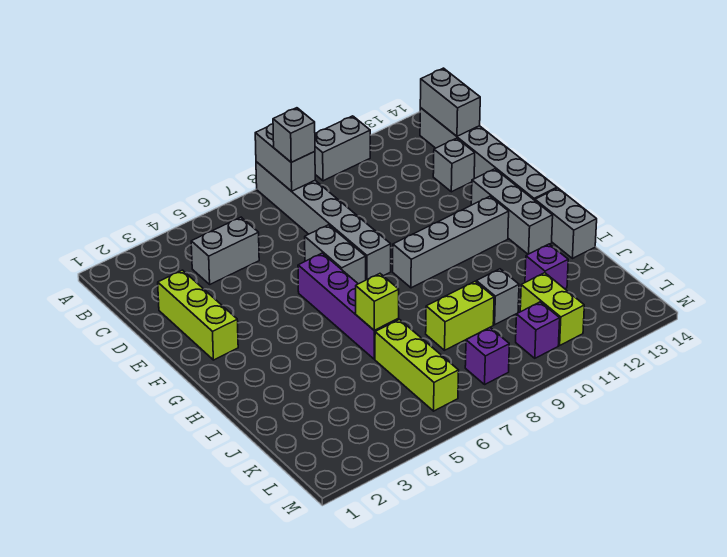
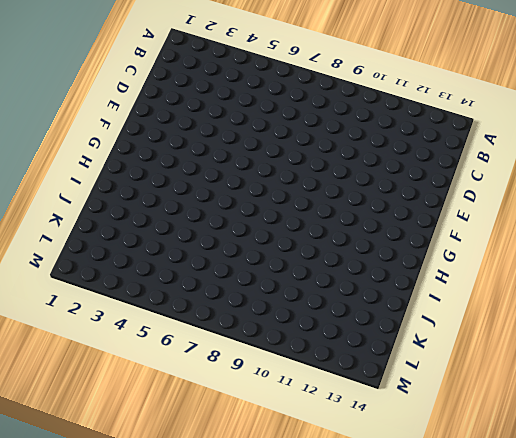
none -> grey 1x6 brick [256,162,391,280]
none -> grey 1x2 brick [315,116,370,181]
none -> grey 1x6 brick [420,108,557,200]

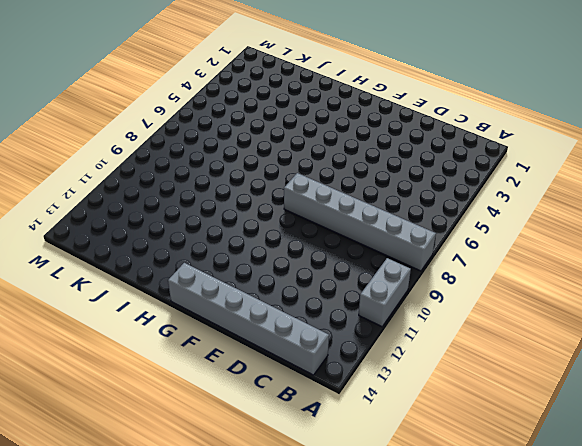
none -> grey 1x2 brick [191,217,259,284]
none -> lime 1x3 brick [158,270,238,360]
none -> grey 1x1 brick [433,138,475,192]

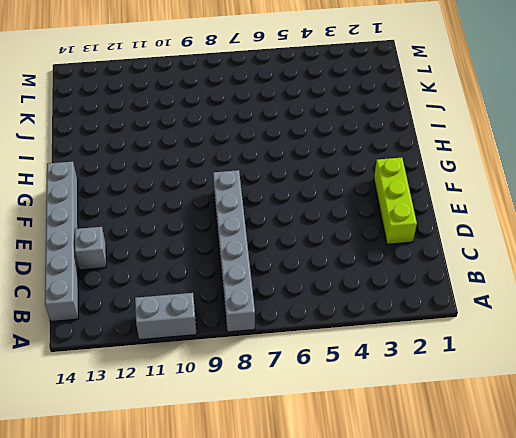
none -> grey 1x2 brick [191,217,259,284]
none -> grey 1x2 brick [305,225,366,284]
none -> purple 1x4 brick [298,253,399,359]

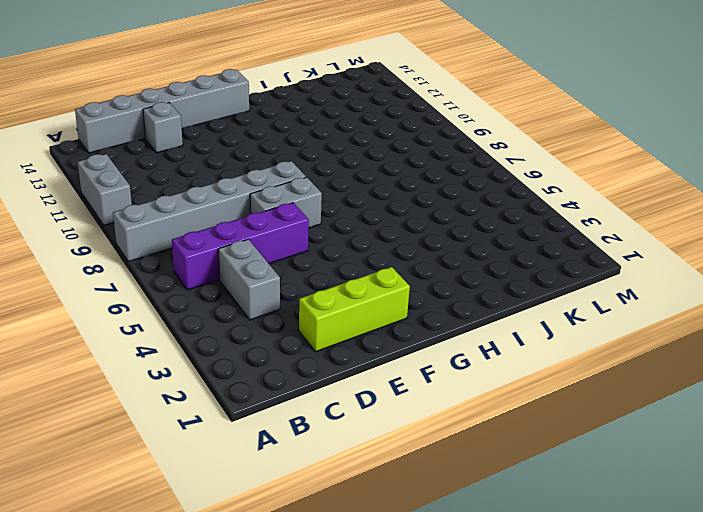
purple 1x4 brick [172,203,309,290] -> purple 1x4 brick moved to [298,253,399,359]
none -> grey 1x3 brick [471,169,553,254]
none -> grey 1x4 brick [393,196,509,288]
none -> grey 1x2 brick [535,188,597,259]

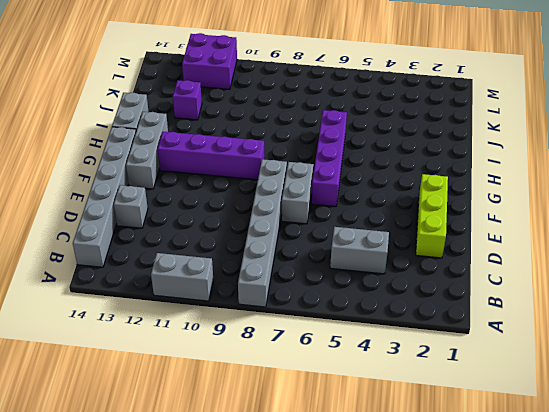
purple 1x4 brick [158,132,264,180] -> grey 1x4 brick [393,196,509,288]
purple 2x2 brick [182,33,237,89] -> lime 1x2 brick [520,273,584,345]
none -> lime 1x3 brick [375,320,459,411]
none -> lime 1x2 brick [426,281,494,350]
none -> grey 1x1 brick [476,269,519,325]

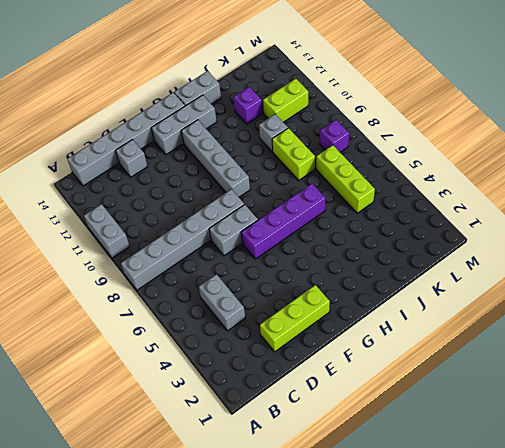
lime 1x3 brick [316,145,375,213] -> lime 1x3 brick turned to [375,320,459,411]
none -> purple 1x1 brick [516,302,560,358]
none -> grey 1x2 brick [255,124,315,191]
none -> grey 1x2 brick [420,68,480,136]

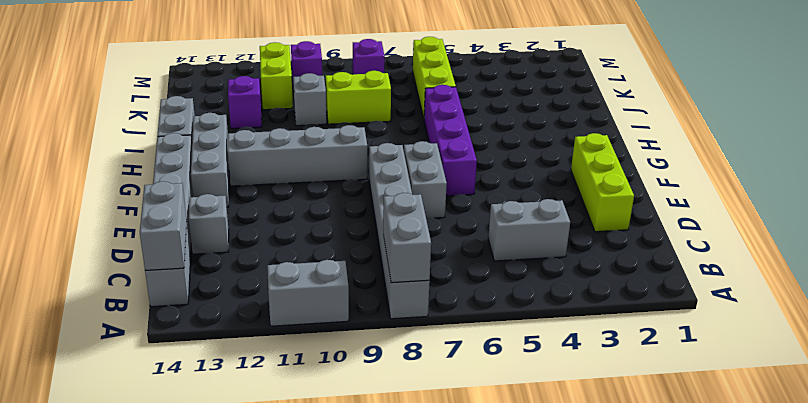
none -> lime 1x1 brick [356,274,399,330]
none -> grey 1x1 brick [273,108,315,162]

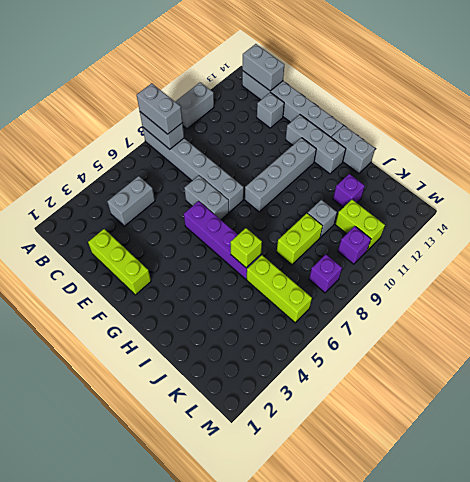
grey 1x2 brick [137,83,183,134] -> grey 1x1 brick [273,108,315,162]

